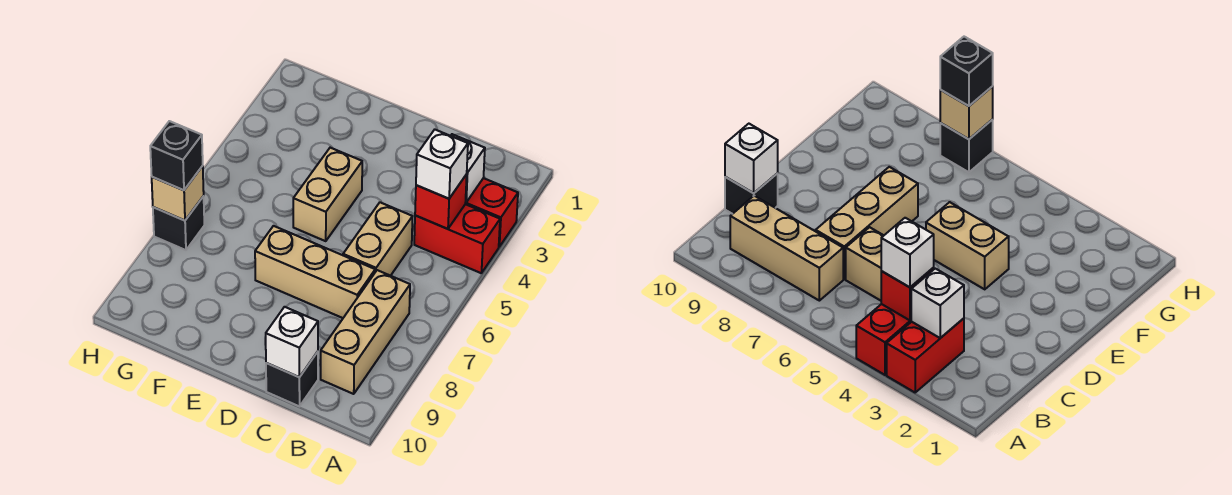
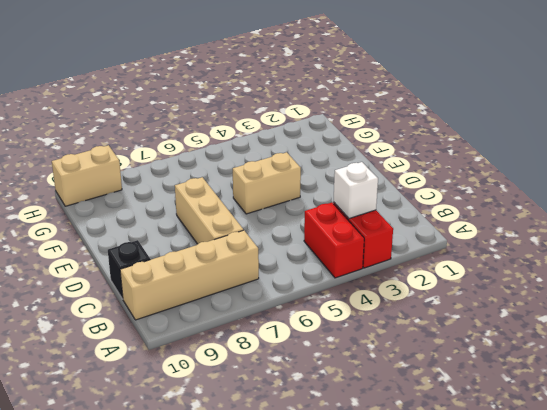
tan 1x4 brick [120,230,259,320] -> tan 1x3 brick [321,270,410,394]
tan 1x2 brick [52,145,122,206] -> tan 1x2 brick moved to [343,202,413,276]
none -> black 1x1 brick [153,196,204,250]
none -> red 1x1 brick [415,174,467,229]
none -> white 1x1 brick [266,307,318,377]

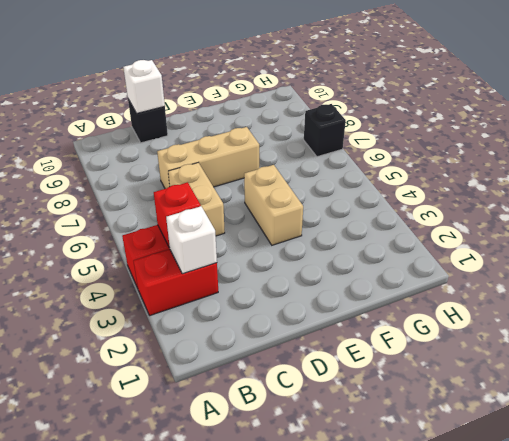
none -> tan 1x3 brick [321,270,410,394]
none -> tan 1x1 brick [152,166,204,221]
none -> white 1x1 brick [416,130,468,199]

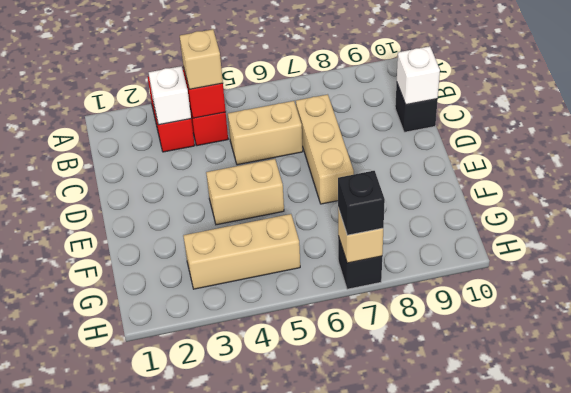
tan 1x1 brick [180,29,223,89] -> white 1x1 brick [416,130,468,199]
tan 1x3 brick [183,214,300,289] -> tan 1x3 brick moved to [321,270,410,394]

